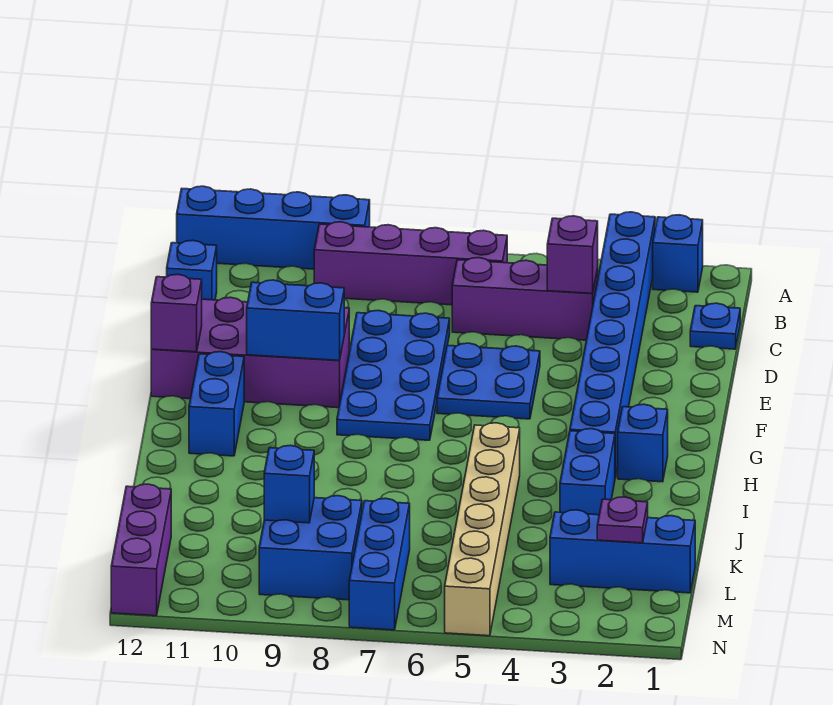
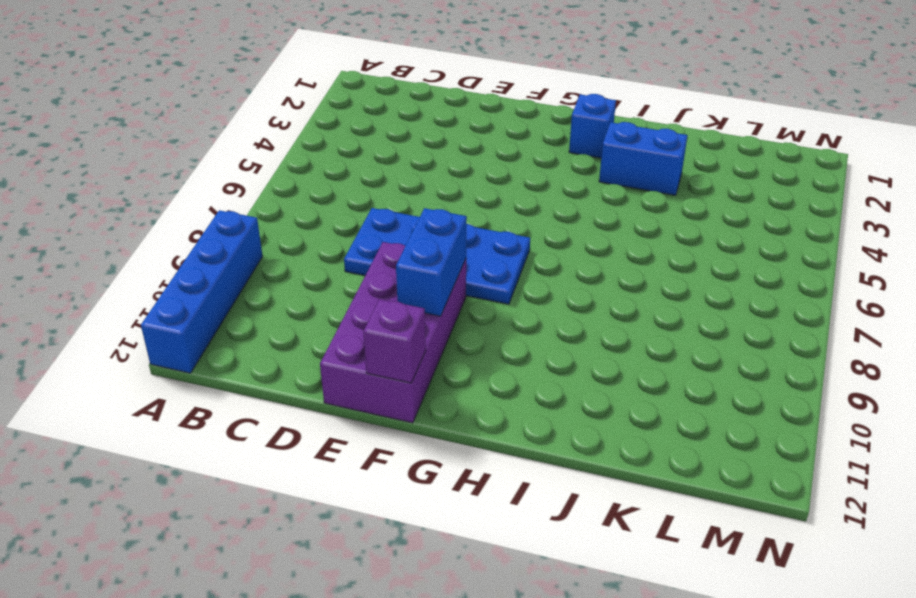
none -> blue 1x1 brick [653,215,703,292]
none -> blue 1x8 brick [570,212,655,477]
none -> purple 1x4 brick [314,222,507,305]

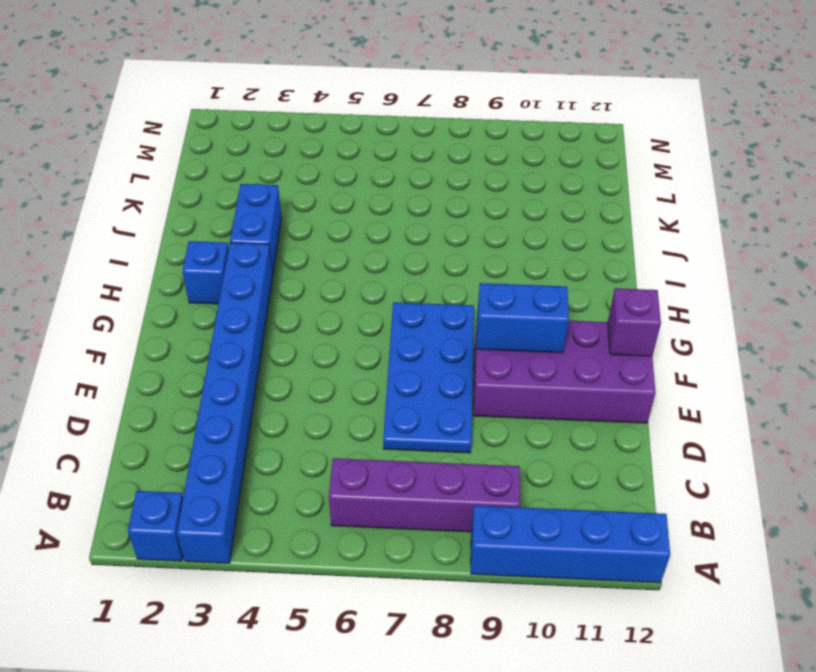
none -> blue 1x1 plate [690,303,740,349]
none -> purple 1x3 brick [452,258,598,340]
none -> blue 1x1 brick [167,240,217,300]

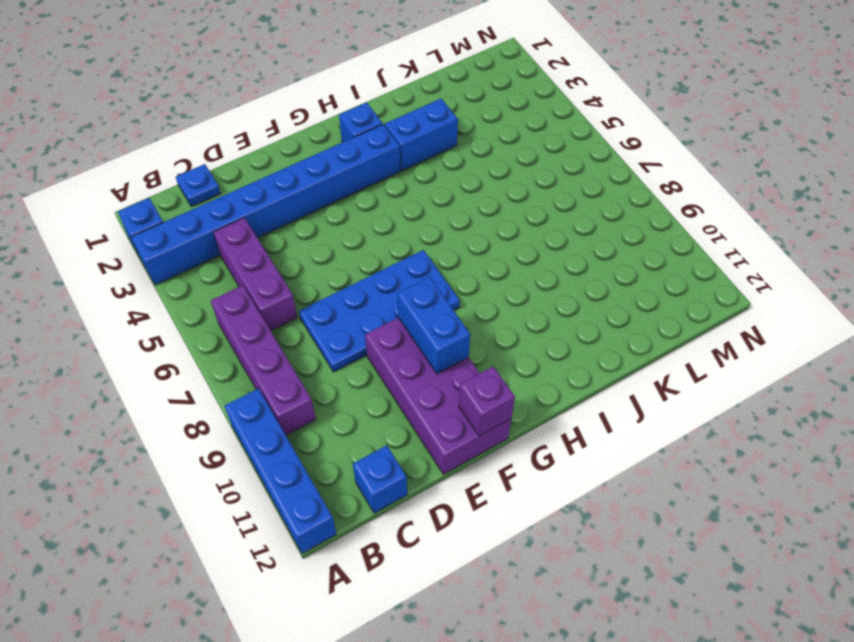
none -> blue 2x2 plate [437,343,540,419]
none -> blue 1x2 brick [189,352,244,456]
none -> tan 1x6 brick [445,423,520,636]

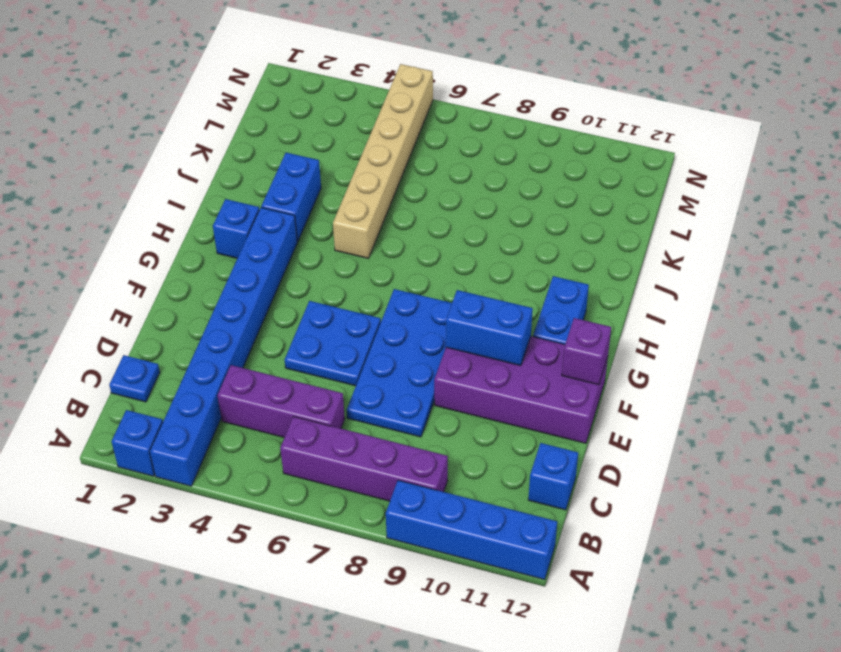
none -> blue 1x3 brick [550,510,695,593]
none -> blue 1x3 brick [349,498,410,630]
none -> blue 2x2 brick [259,496,362,600]

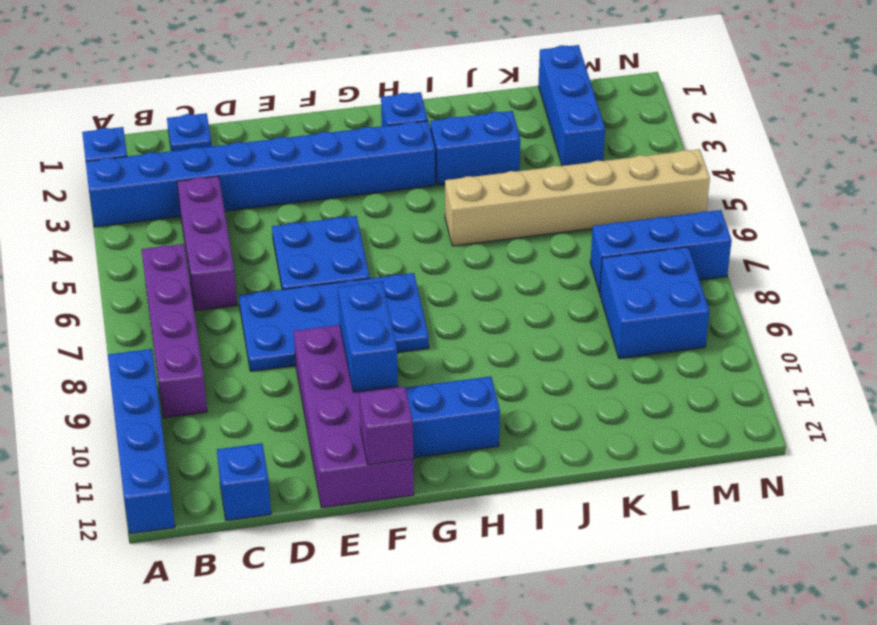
none -> purple 1x3 brick [111,484,171,616]
none -> purple 1x1 brick [547,216,598,293]
none -> purple 1x1 plate [597,497,648,543]

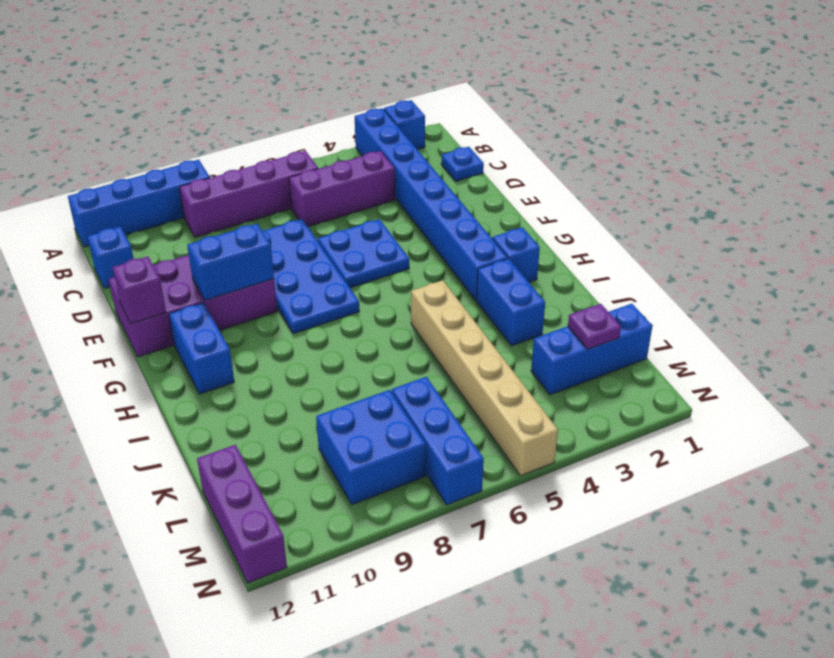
none -> purple 1x1 brick [547,216,598,293]
none -> blue 1x1 brick [264,445,314,523]

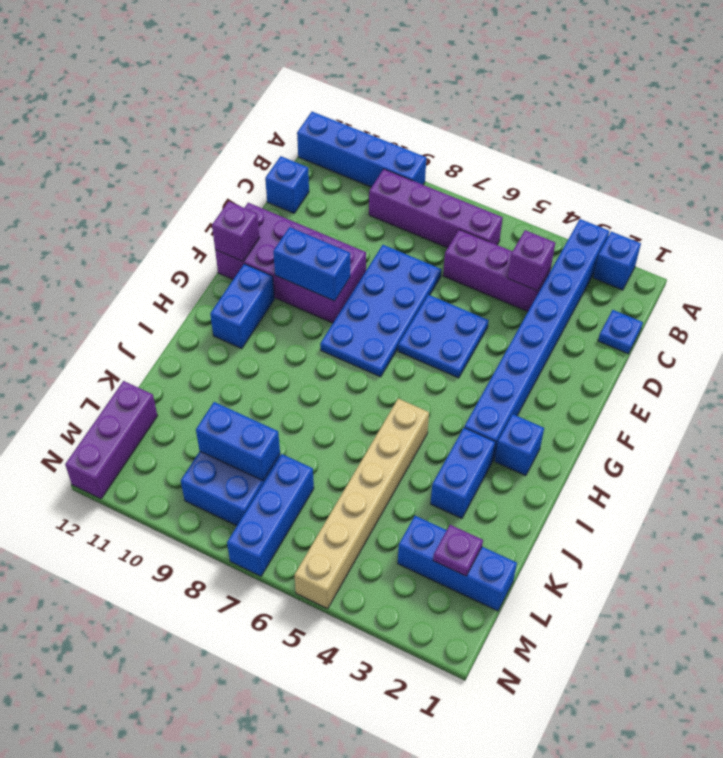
blue 1x2 brick [196,402,280,481] -> blue 1x1 brick [264,445,314,523]

